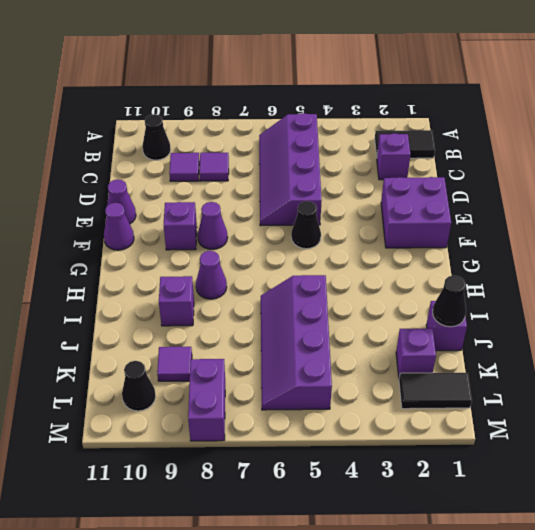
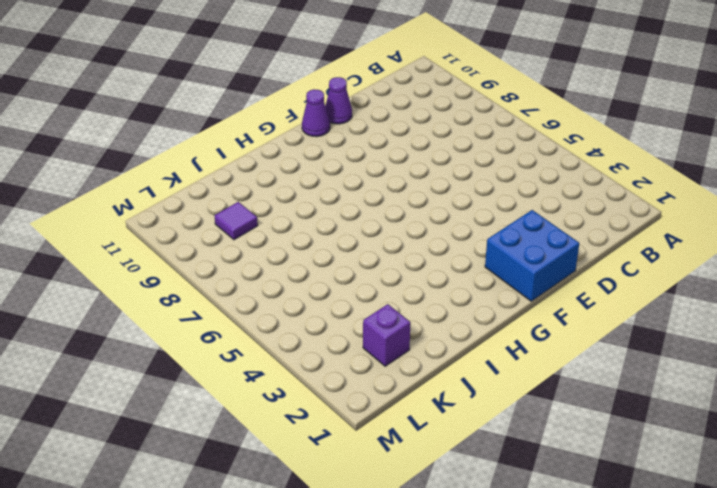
blue 2x2 brick [485,210,579,301] -> purple 2x2 brick [381,177,451,248]
none -> black 1x2 tile [375,130,435,158]
none -> purple 2x4 slope [259,113,322,226]
none -> black 1x1 cone [142,114,171,160]

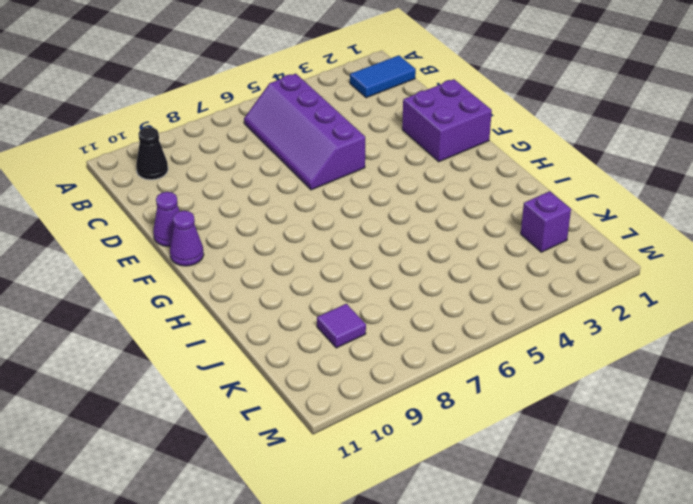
blue 1x2 tile [350,55,416,98] -> black 1x2 tile [375,130,435,158]
none -> purple 1x1 brick [377,133,410,180]
none -> purple 1x1 tile [200,153,229,181]
none -> purple 1x1 tile [169,153,199,181]

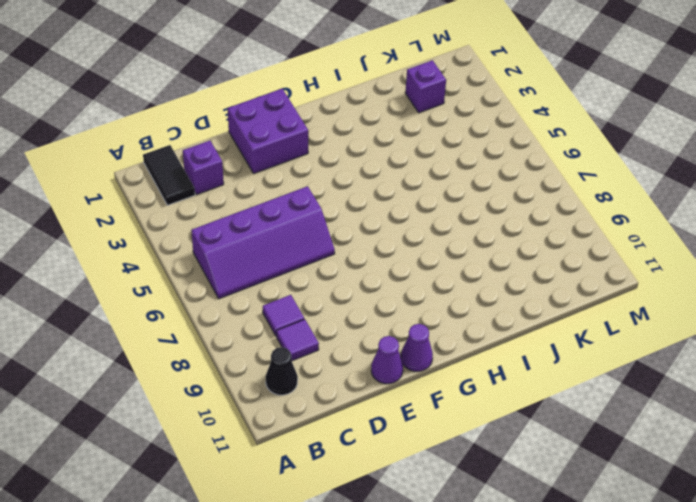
none -> black 1x1 cone [291,201,321,249]
none -> purple 1x1 cone [198,202,228,249]
none -> purple 1x1 brick [164,202,197,250]

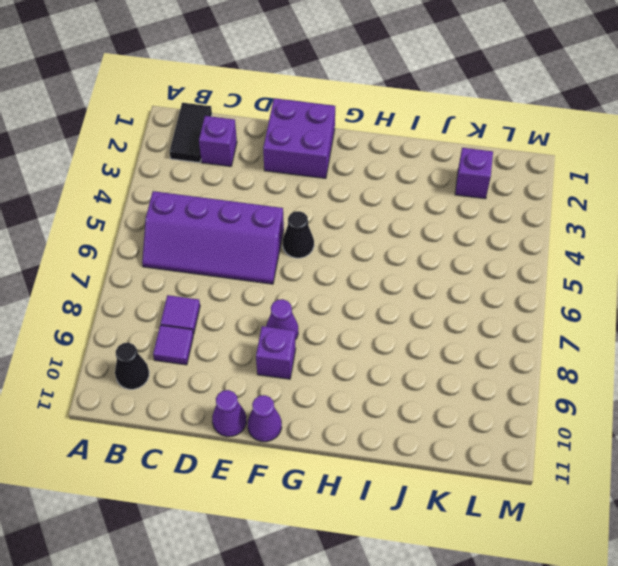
none -> purple 1x1 cone [196,251,227,299]
none -> purple 2x4 slope [261,275,332,410]
none -> purple 1x1 brick [159,276,194,326]

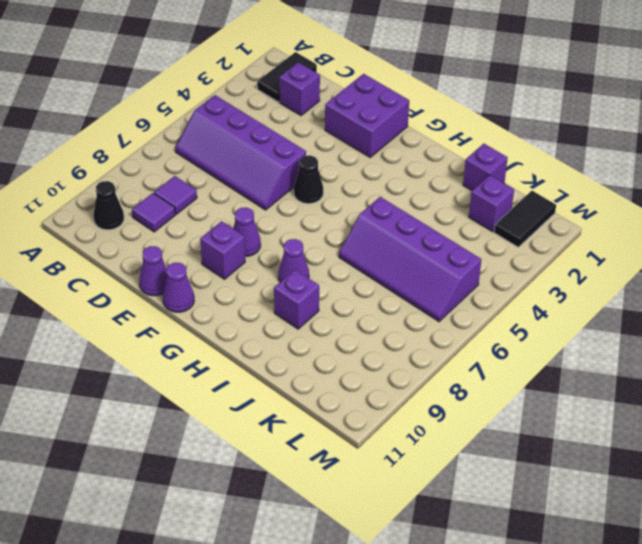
none -> purple 1x1 tile [157,347,192,381]
none -> purple 1x2 brick [188,359,225,441]
none -> black 1x1 cone [122,361,156,411]

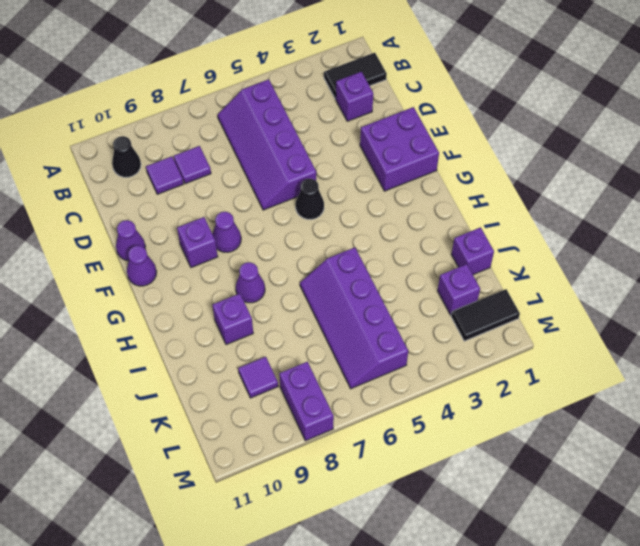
none -> black 1x1 cone [122,361,156,411]
none -> black 1x1 cone [433,275,466,327]

